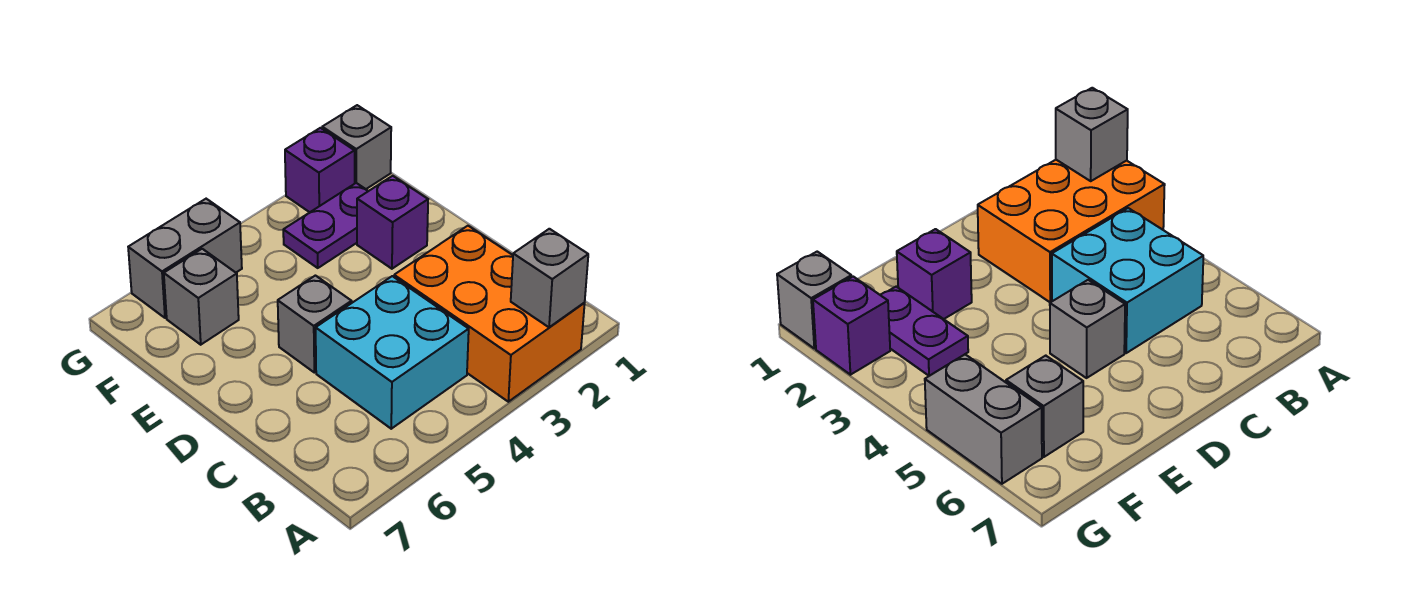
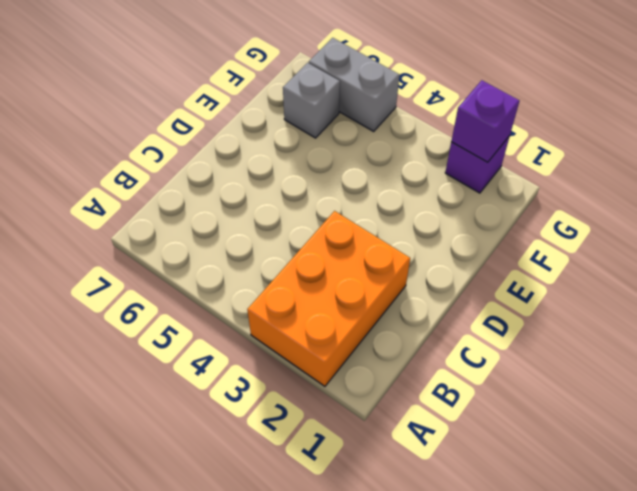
purple 1x1 brick [451,80,519,162] -> purple 1x1 brick moved to [357,176,428,269]
none -> cyan 2x2 brick [316,276,469,429]
none -> grey 1x1 brick [278,276,352,373]

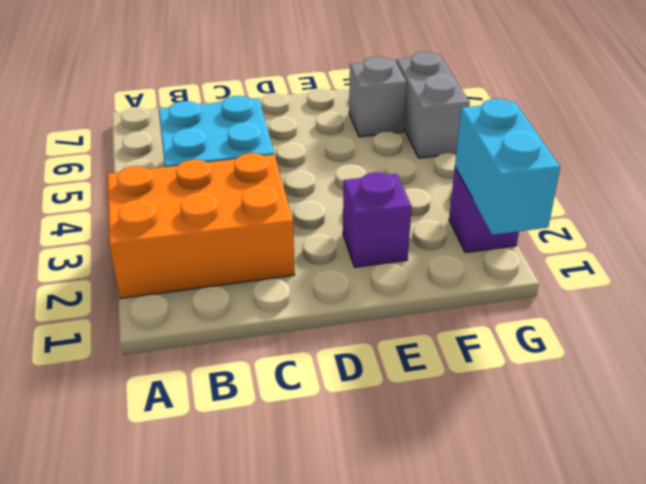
cyan 1x2 brick [455,99,560,235] -> none
none -> grey 1x1 brick [278,276,352,373]
none -> purple 1x2 plate [283,183,368,268]

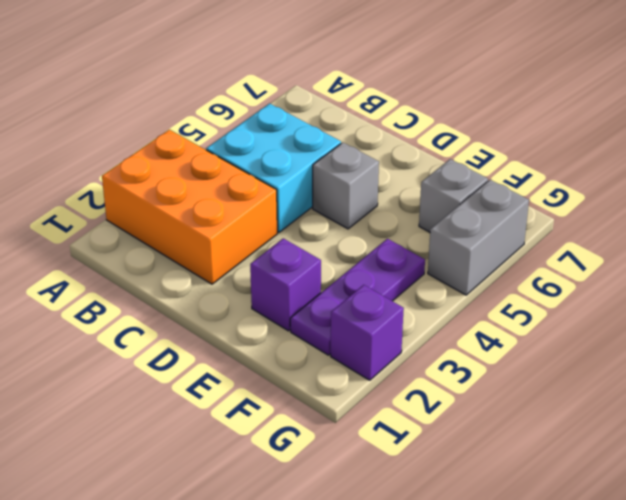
purple 1x3 plate [290,239,425,355] -> purple 1x2 plate [283,183,368,268]
none -> grey 1x1 brick [322,105,391,189]
none -> grey 1x1 brick [511,229,588,327]

